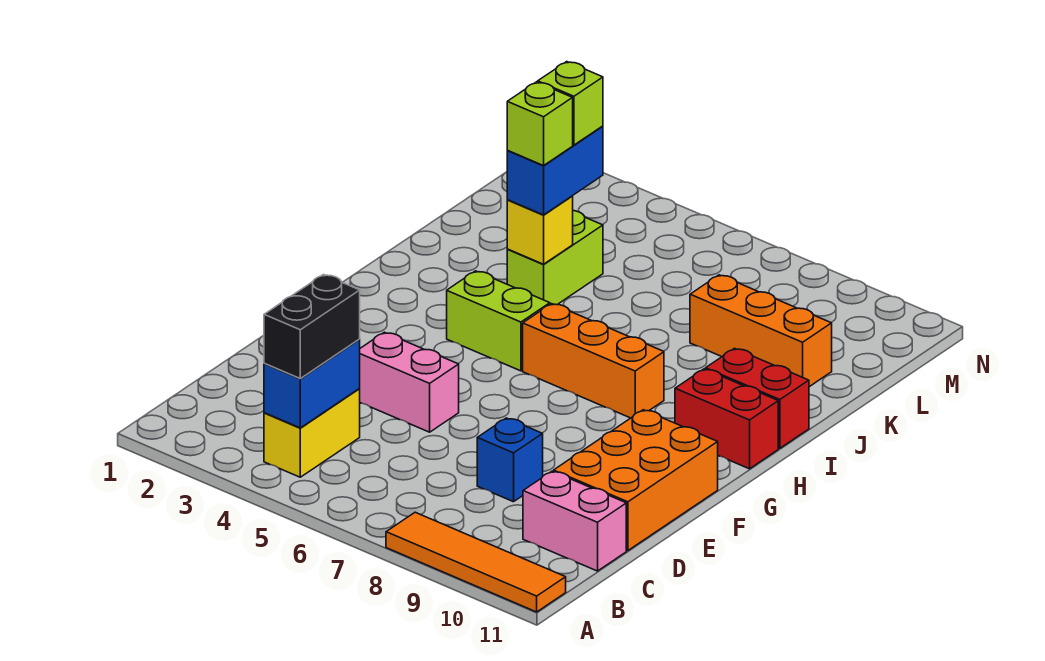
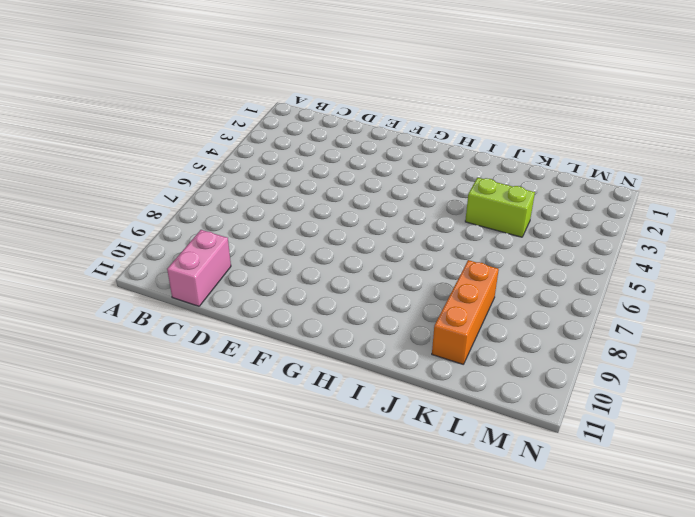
none -> orange 1x4 tile [386,512,566,612]
none -> yellow 1x2 brick [264,389,360,477]
none -> blue 1x1 brick [477,418,543,502]

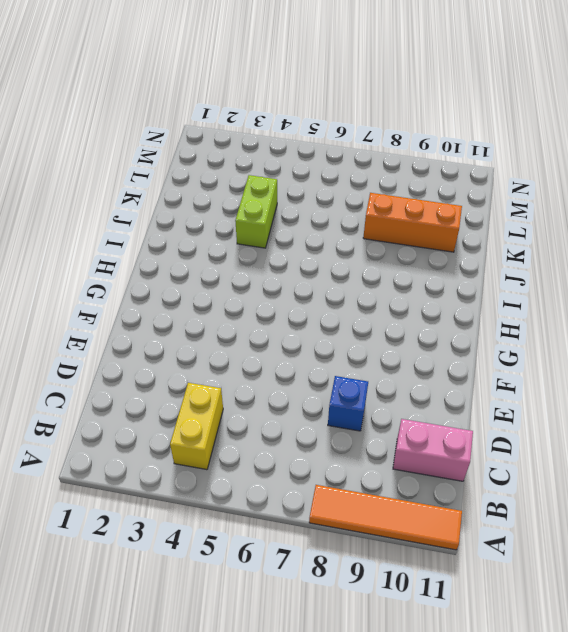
none -> orange 2x3 brick [554,410,718,551]
none -> pink 1x2 brick [359,332,459,432]
none -> lime 1x2 brick [447,271,550,371]

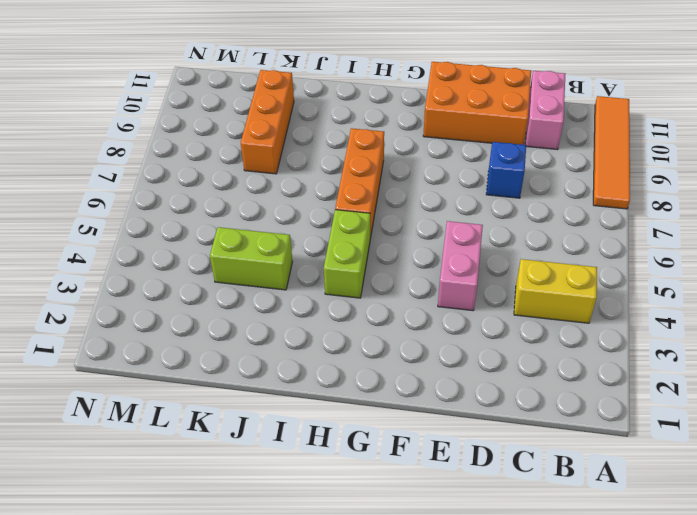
none -> red 1x2 brick [675,369,778,469]
none -> red 1x2 brick [706,348,809,448]
none -> blue 1x2 brick [264,340,360,428]

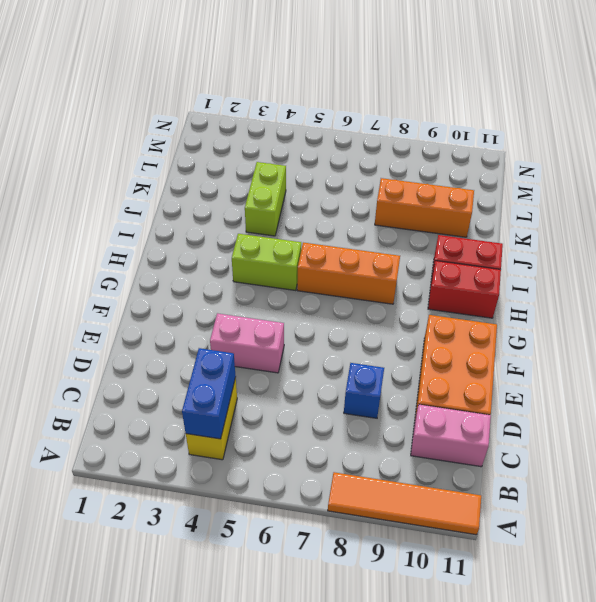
none -> yellow 1x1 brick [507,196,573,264]
none -> black 1x2 brick [264,275,360,378]
none -> blue 1x2 brick [507,126,603,215]

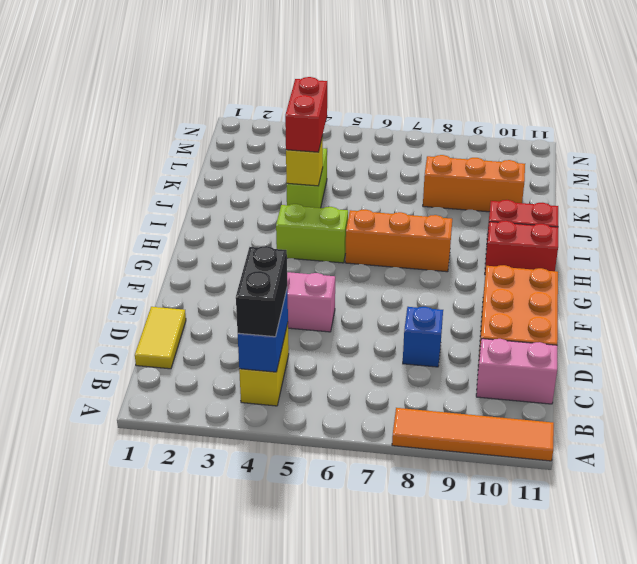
yellow 1x2 tile [135,307,186,369] -> none
red 1x2 brick [285,77,327,152] -> blue 1x2 brick [507,126,603,215]
none -> lime 1x1 brick [507,82,573,166]
none -> lime 1x1 brick [538,62,603,145]

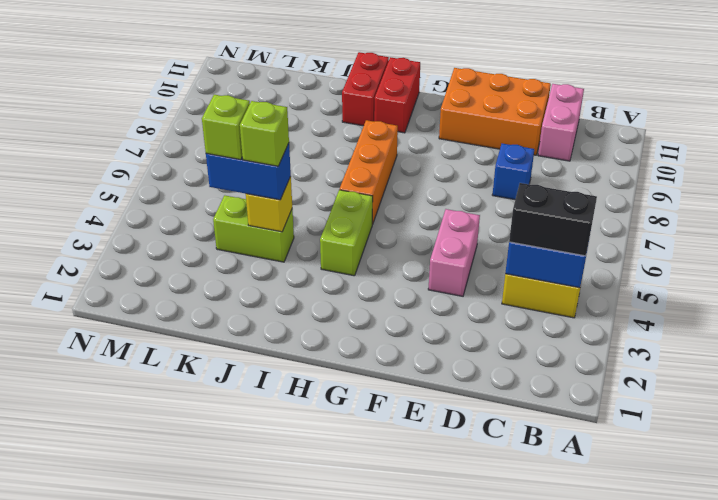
none -> orange 1x4 tile [386,512,566,612]
none -> orange 1x3 brick [690,275,832,387]

